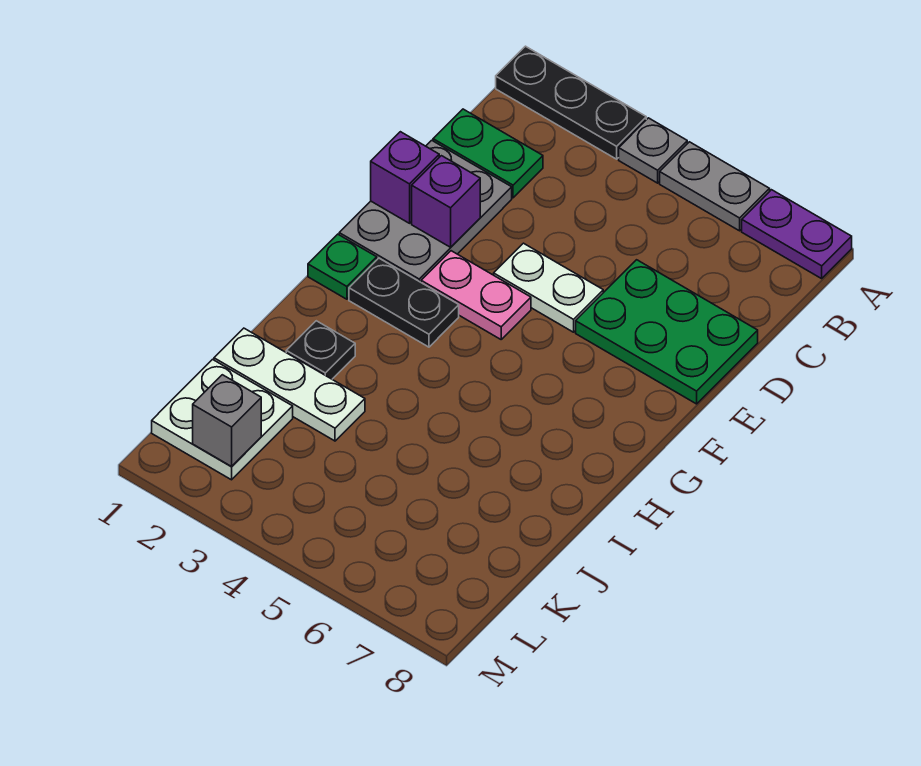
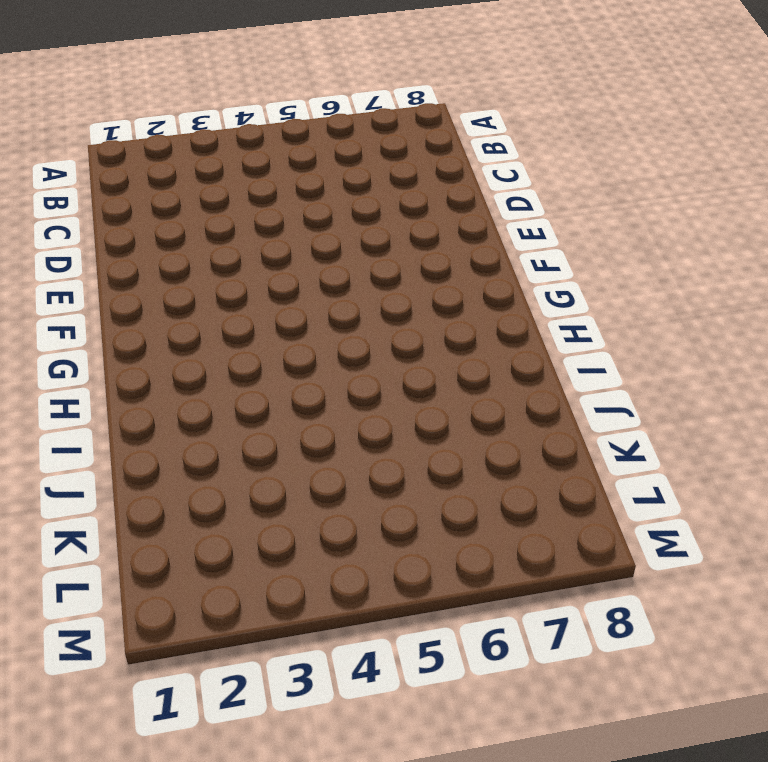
none -> black 1x3 plate [496,46,646,159]
none -> grey 1x1 plate [619,118,687,183]
none -> grey 1x2 plate [660,142,770,231]

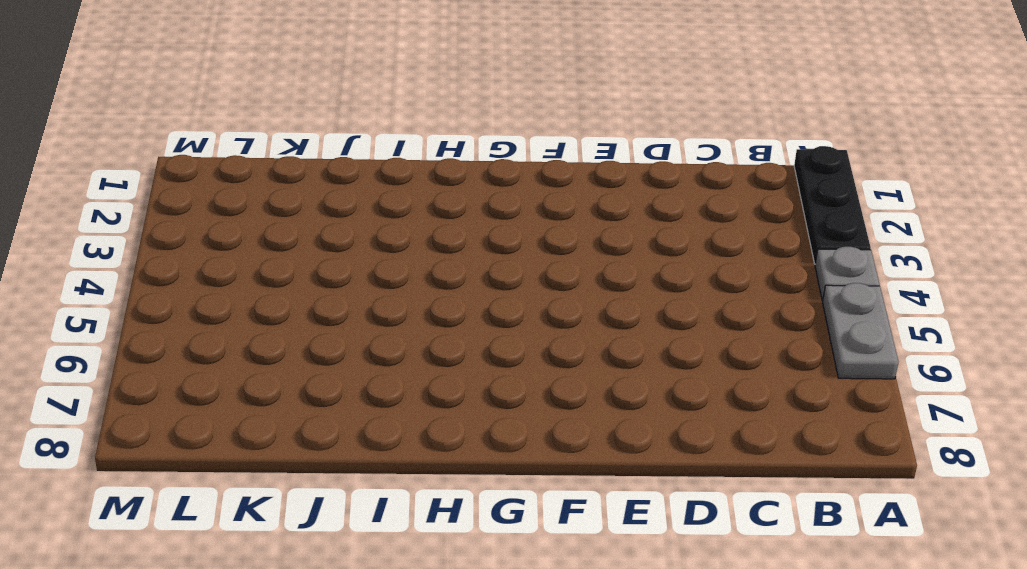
none -> purple 1x2 plate [742,190,852,279]
none -> green 1x2 plate [433,109,543,198]
none -> grey 2x3 plate [339,140,512,282]

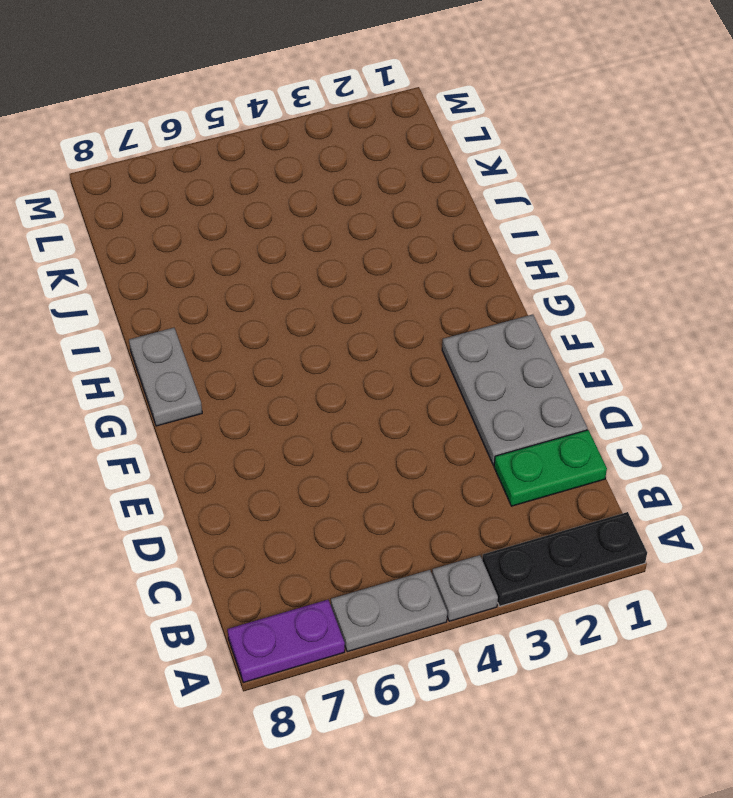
grey 1x2 plate [129,328,202,426] -> none
none -> green 2x3 plate [576,260,758,404]
none -> white 1x2 plate [494,243,603,332]
none -> pink 1x2 plate [421,251,531,339]

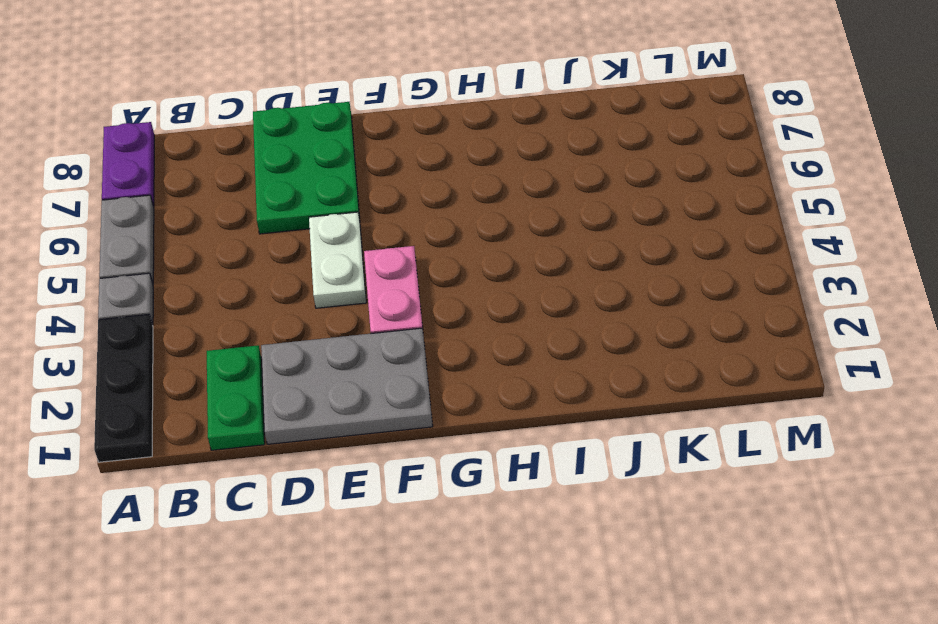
none -> green 1x1 plate [308,234,377,299]
none -> black 1x2 plate [349,258,459,347]
none -> black 1x1 plate [286,321,355,379]

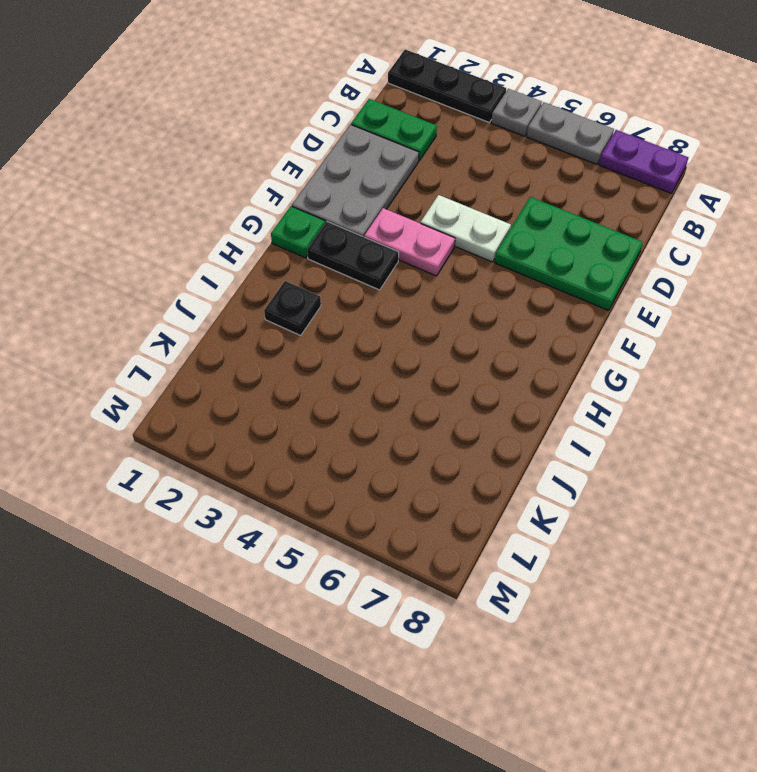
none -> white 1x3 plate [214,328,365,441]
none -> white 2x2 plate [152,359,293,480]
none -> purple 1x1 brick [371,132,439,223]

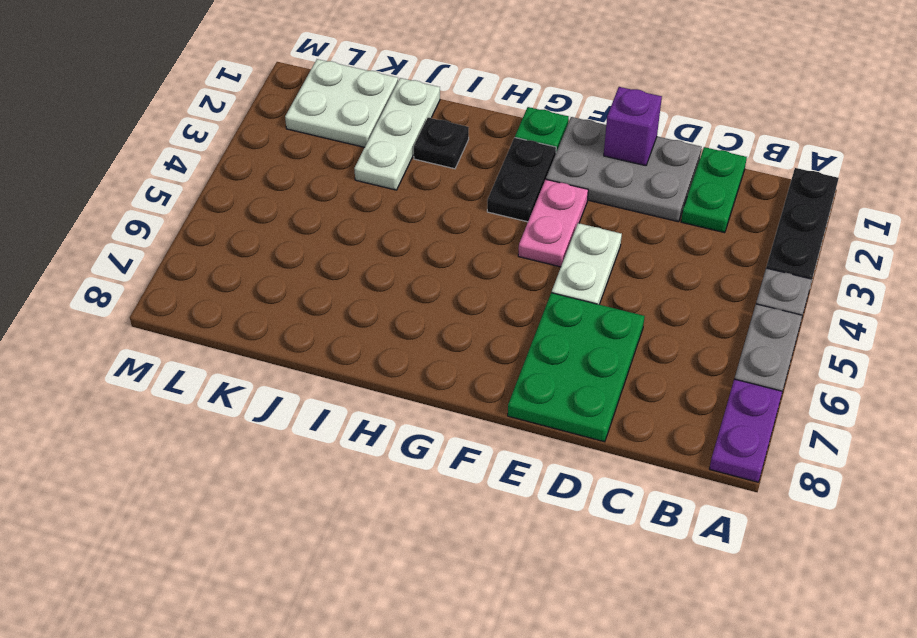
none -> purple 1x1 brick [412,156,480,247]
none -> grey 1x1 brick [193,375,261,466]

